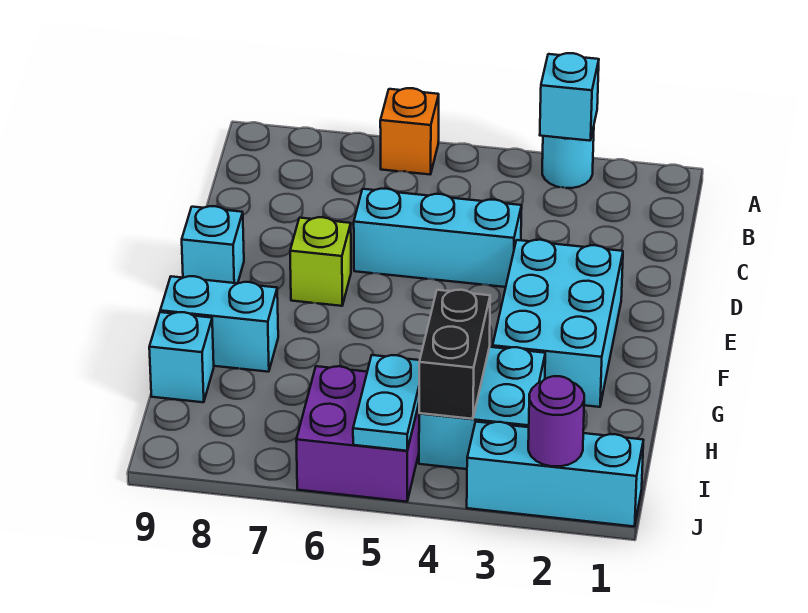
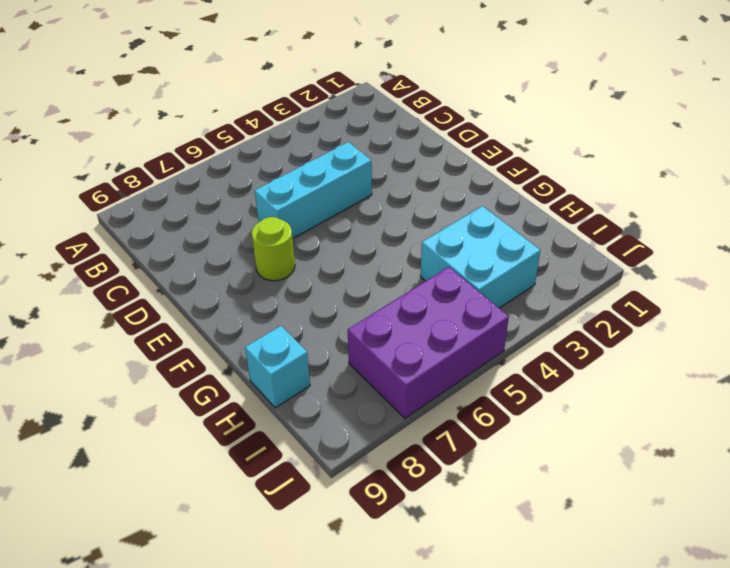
lime 1x1 round brick [252,217,295,281] -> lime 1x1 brick [290,217,351,306]
purple 2x3 brick [348,267,509,418] -> purple 2x2 brick [296,366,420,502]
none -> cyan 1x1 round brick [542,127,594,188]
none -> orange 1x1 brick [380,88,439,174]
none -> cyan 2x3 brick [493,240,623,407]

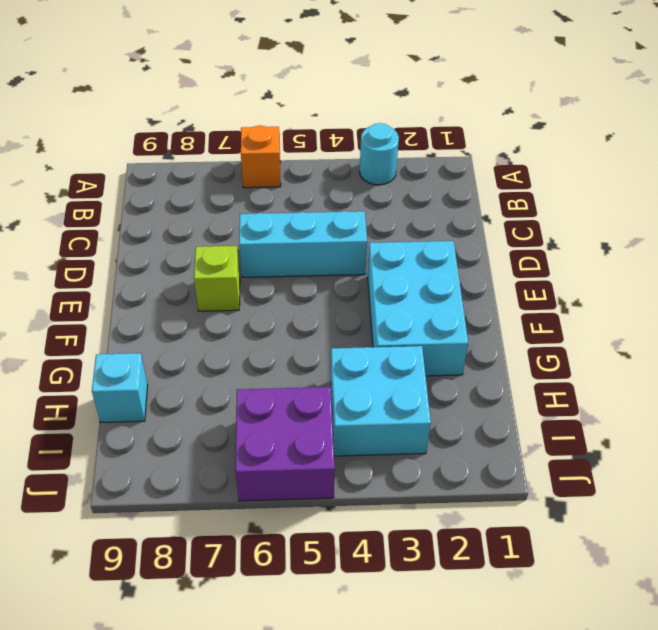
none -> cyan 1x1 brick [182,206,244,283]
none -> cyan 1x2 brick [160,276,278,372]
none -> cyan 1x3 brick [467,422,643,526]

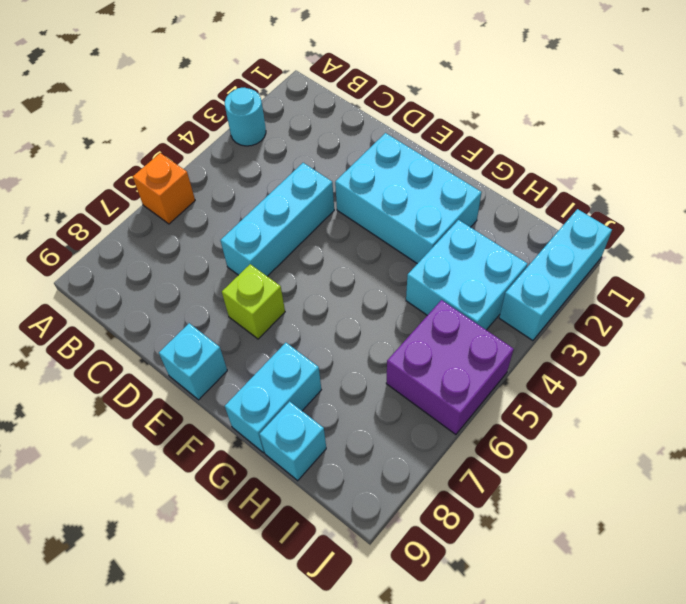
none -> cyan 1x1 brick [540,53,599,141]
none -> black 1x2 brick [419,290,490,419]
none -> cyan 1x2 plate [353,355,420,451]

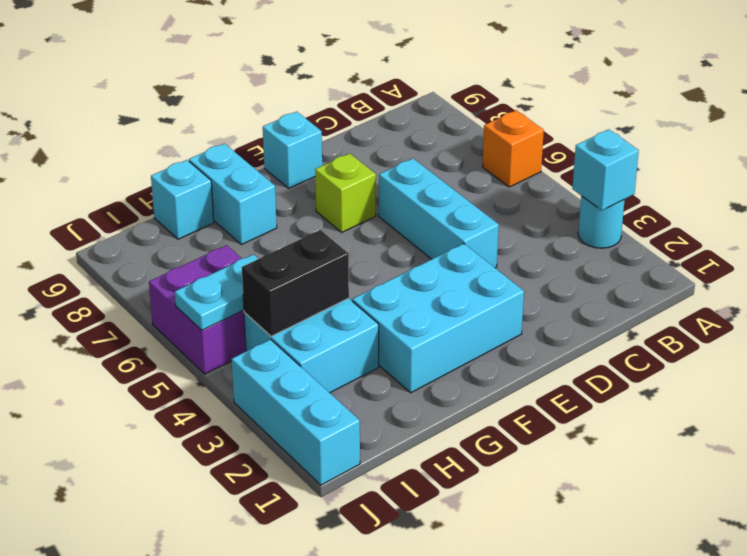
none -> purple 1x1 round brick [528,376,584,466]

